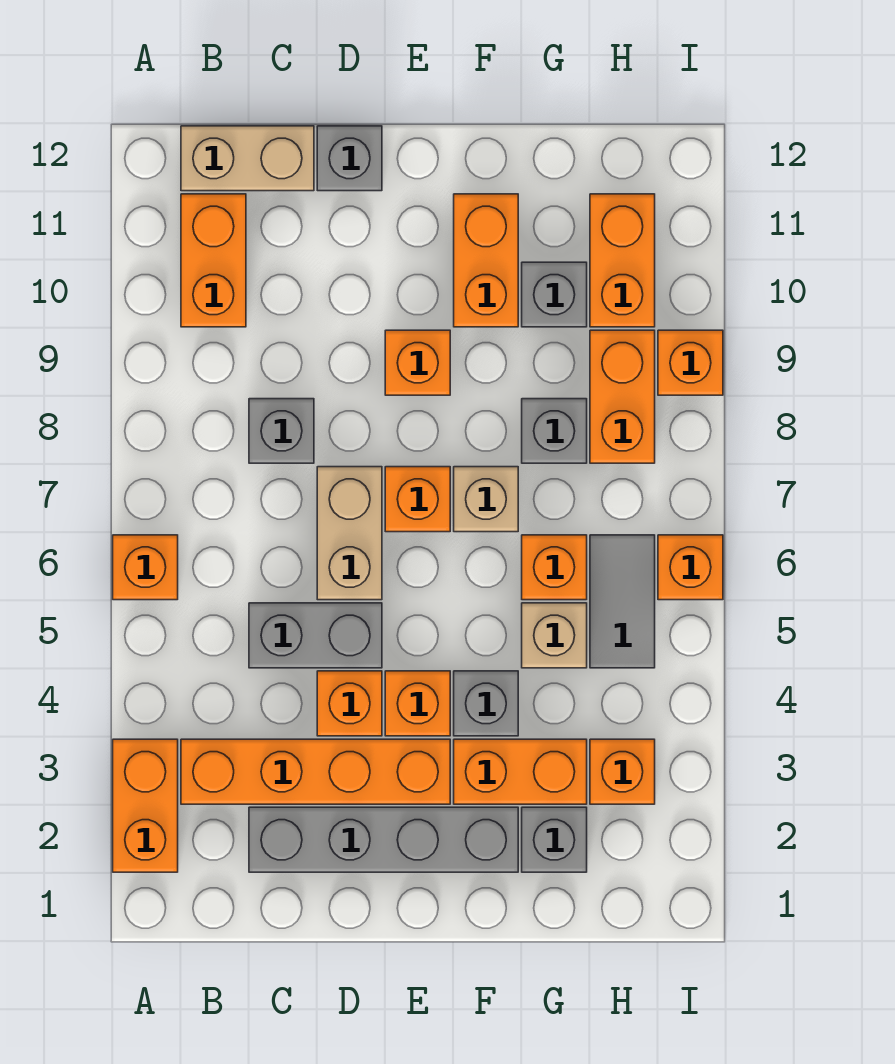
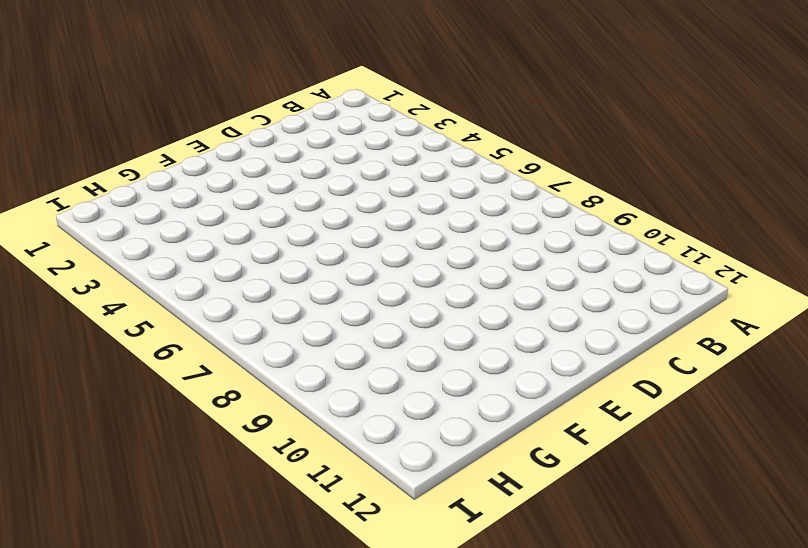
none -> orange 1x2 brick [113,739,178,872]
none -> orange 1x1 brick [113,535,178,600]
none -> orange 1x4 brick [181,739,450,804]

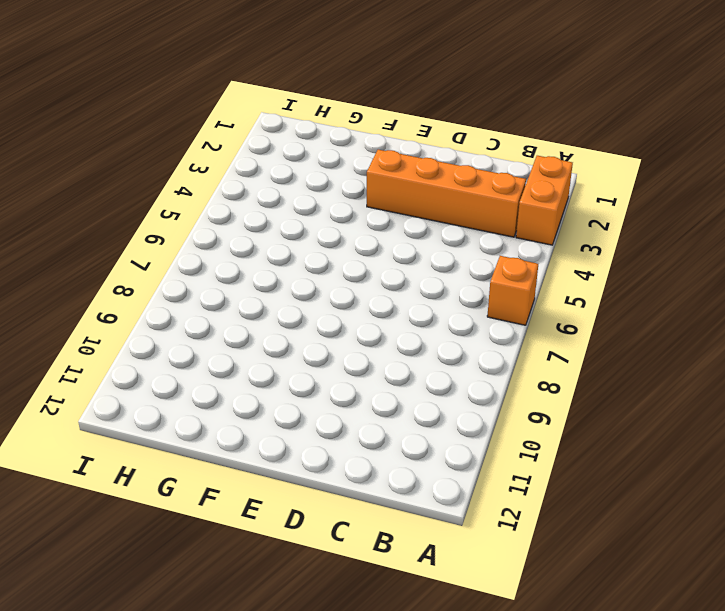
none -> orange 1x2 brick [181,194,246,327]
none -> tan 1x2 brick [181,126,314,191]
none -> grey 1x4 brick [249,807,518,872]

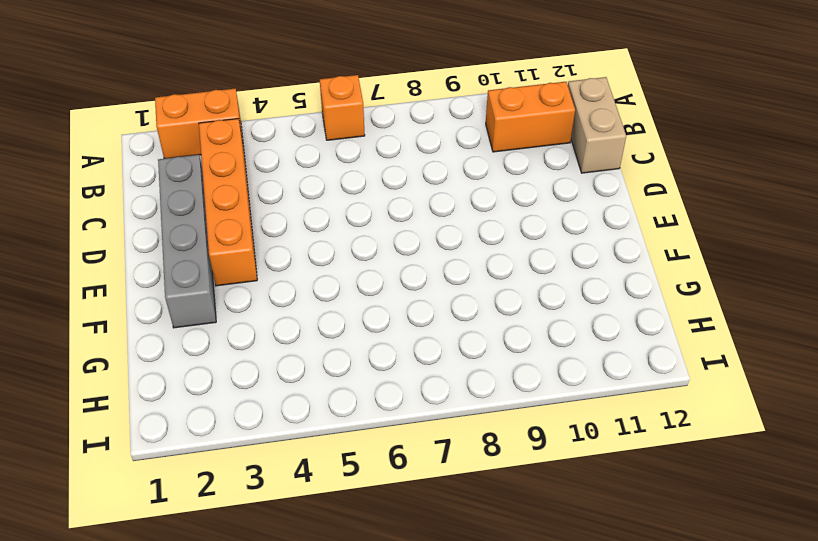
none -> grey 1x2 brick [249,603,382,668]
none -> grey 1x1 brick [249,399,314,463]
none -> orange 1x1 brick [317,671,382,736]

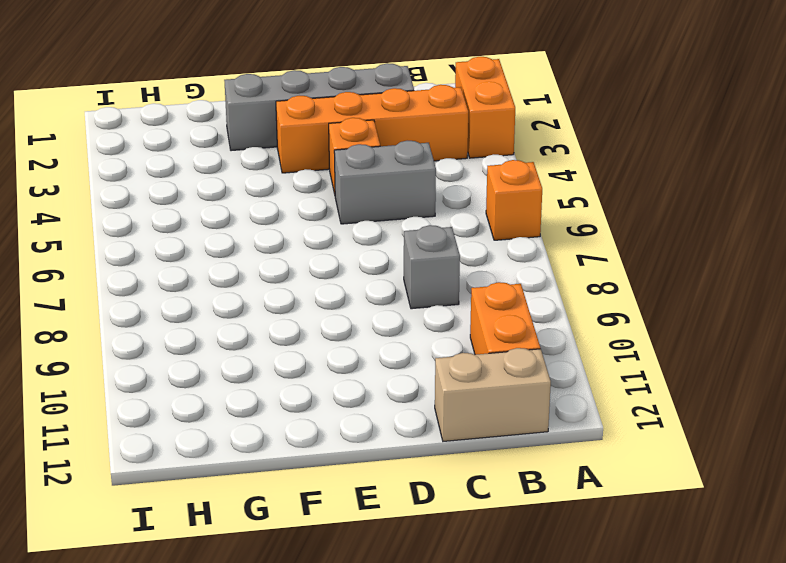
none -> tan 1x2 brick [317,467,382,600]
none -> grey 1x1 brick [317,126,382,191]
none -> orange 1x1 brick [385,671,450,736]

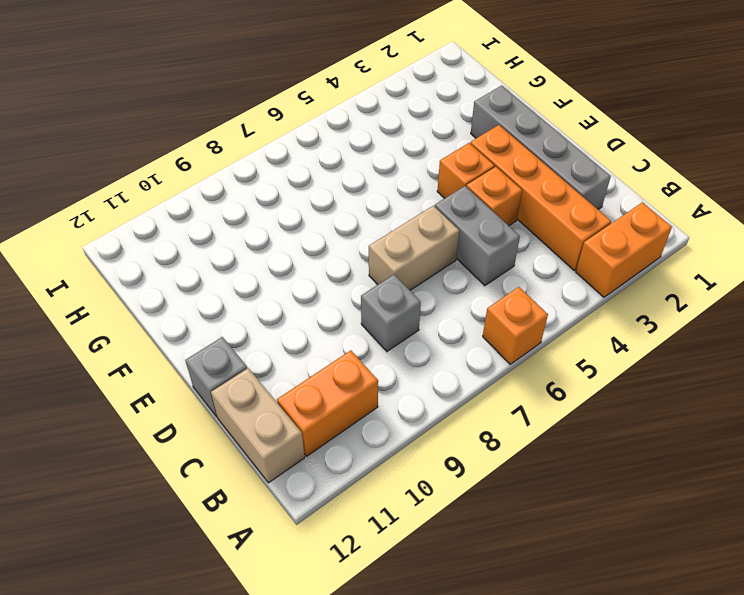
none -> orange 1x1 brick [385,467,450,532]
none -> orange 1x1 brick [385,330,450,395]
none -> orange 1x2 brick [454,739,587,804]

